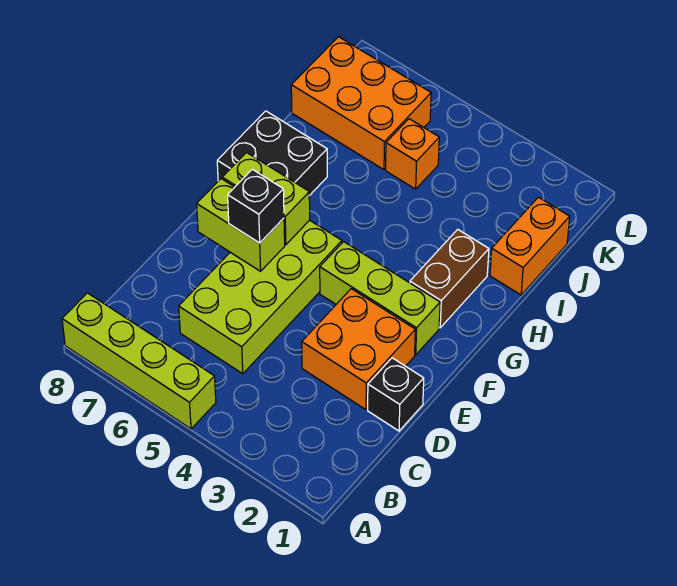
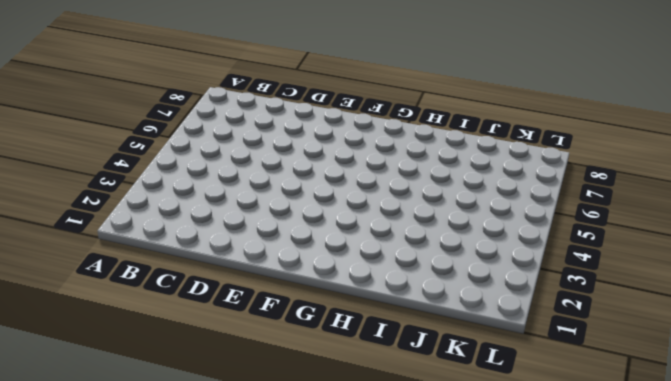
none -> lime 1x4 brick [62,293,216,429]
none -> lime 2x4 brick [179,220,342,374]
none -> black 1x1 brick [368,358,424,431]

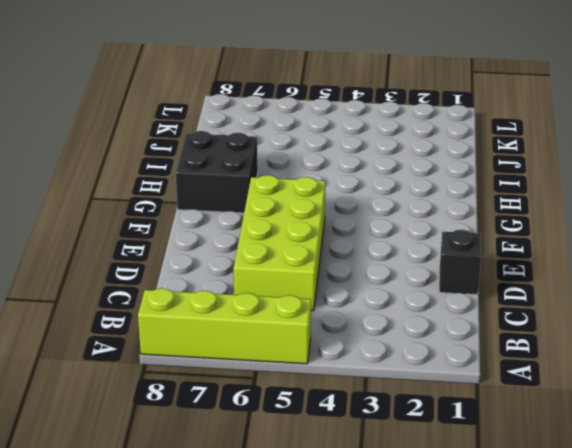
none -> orange 2x2 brick [302,289,415,410]
none -> lime 1x3 brick [320,242,440,355]
none -> brown 1x2 brick [410,229,489,328]

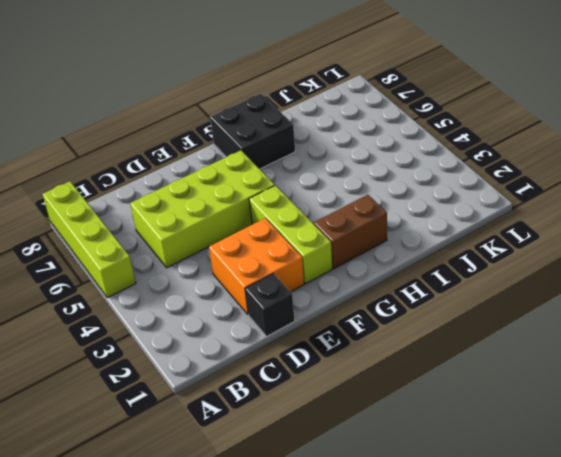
none -> orange 1x2 brick [490,197,570,295]
none -> orange 1x1 brick [386,119,439,189]
none -> orange 2x3 brick [291,37,431,170]

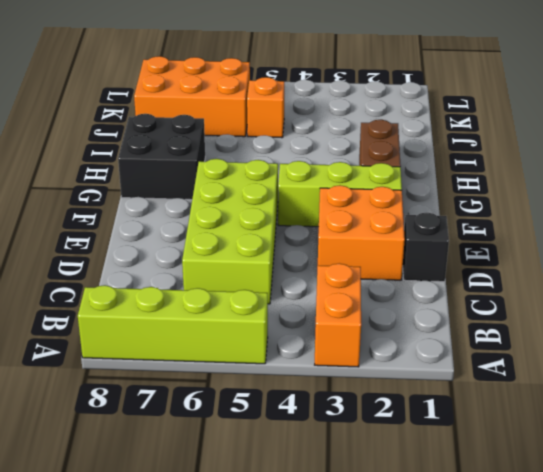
orange 1x2 brick [315,263,361,367] -> orange 1x2 brick moved to [490,197,570,295]
none -> lime 1x2 brick [197,179,285,271]
none -> lime 1x2 brick [222,153,310,245]
none -> black 1x1 brick [228,169,284,243]

